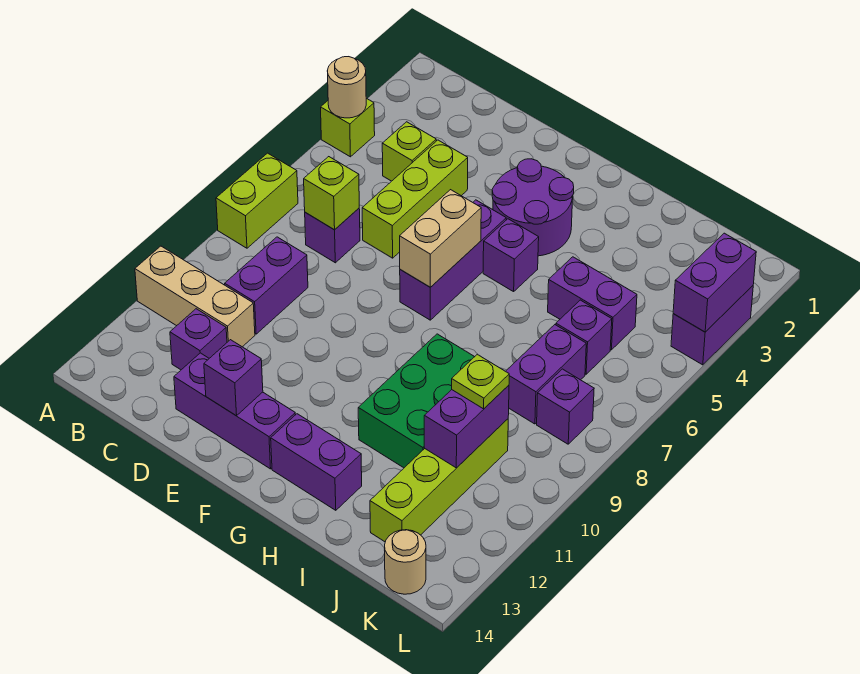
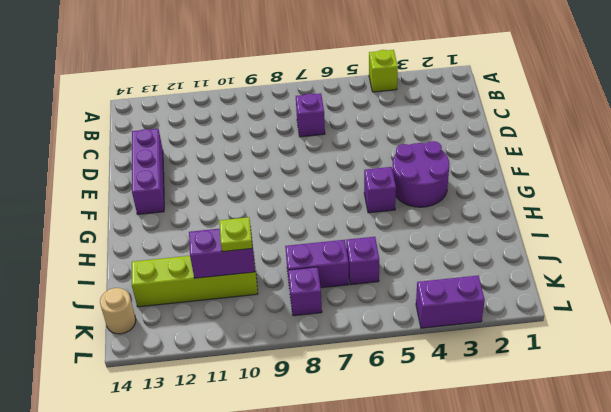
none -> lime 1x2 brick [216,153,298,248]
none -> tan 1x3 brick [135,246,255,347]
none -> lime 1x1 brick [382,122,436,181]

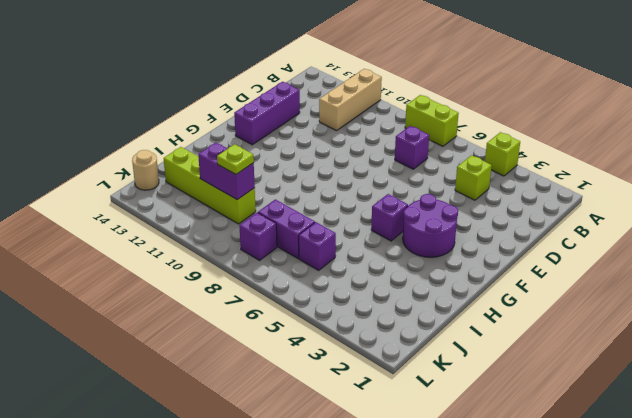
none -> purple 1x2 brick [225,237,308,334]
none -> purple 1x1 brick [170,309,227,370]
none -> lime 1x3 brick [362,140,468,258]

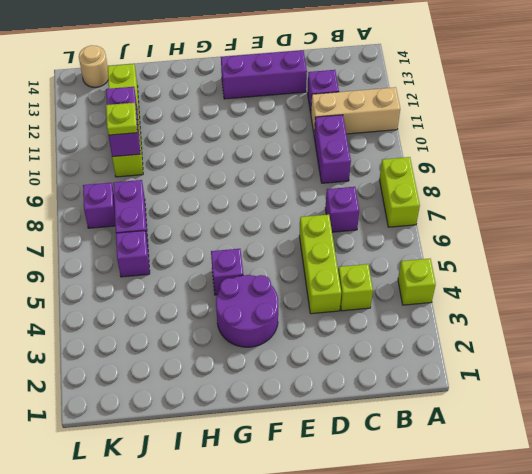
none -> purple 1x3 brick [400,200,506,320]
none -> purple 1x2 brick [271,414,362,510]
none -> green 2x3 brick [358,334,474,468]

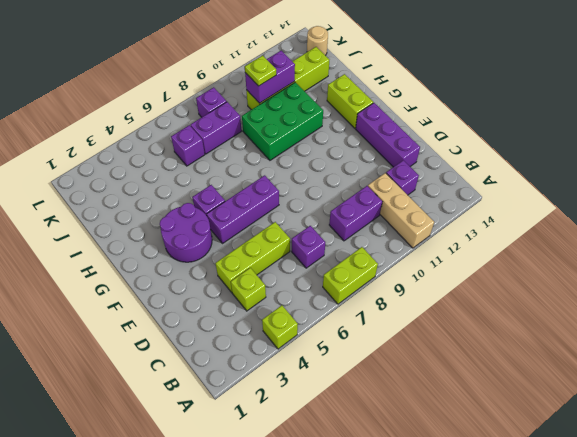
lime 1x2 brick [327,74,373,128] -> purple 1x2 brick [271,414,362,510]
none -> purple 1x2 brick [548,257,637,350]
none -> purple 1x2 brick [671,286,753,365]
none -> tan 1x1 round brick [327,57,366,118]

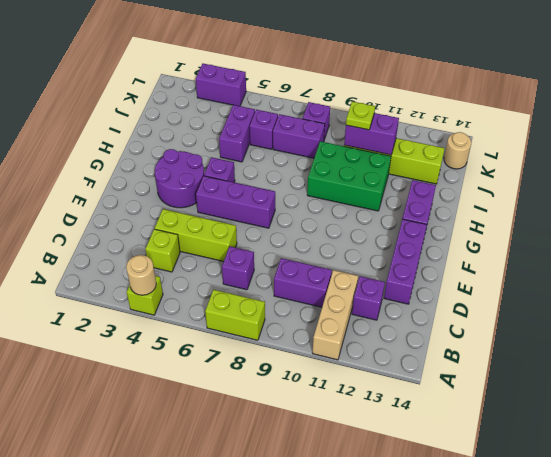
none -> lime 1x1 brick [304,157,359,230]
none -> purple 1x1 brick [204,340,263,416]
none -> tan 1x2 brick [400,190,481,287]

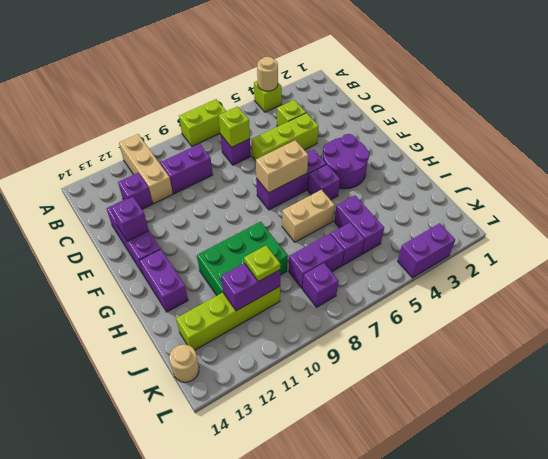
tan 1x2 brick [282,190,335,242] -> none
none -> purple 1x2 brick [673,233,756,332]

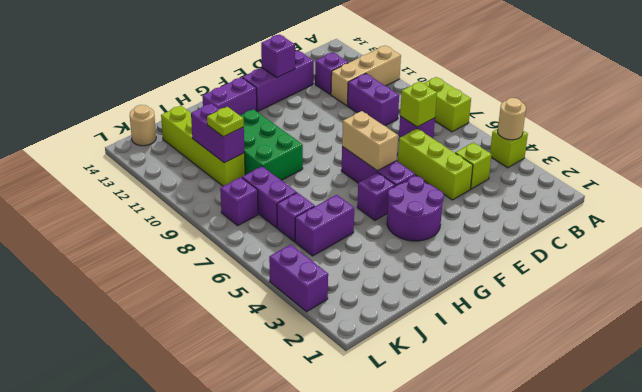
none -> purple 1x2 brick [673,233,756,332]

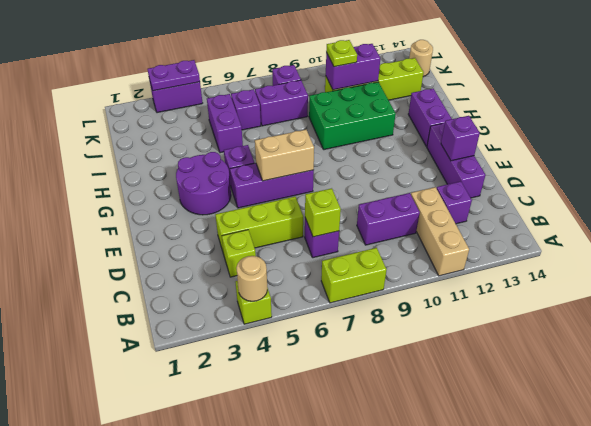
purple 1x2 plate [147,60,200,91] -> purple 1x2 brick [673,233,756,332]

